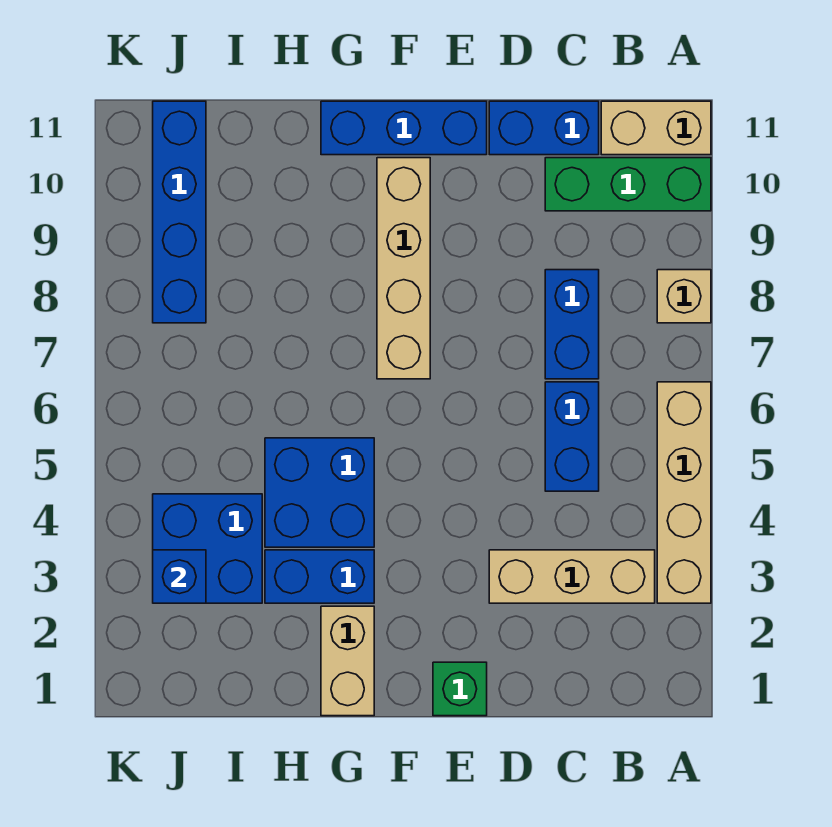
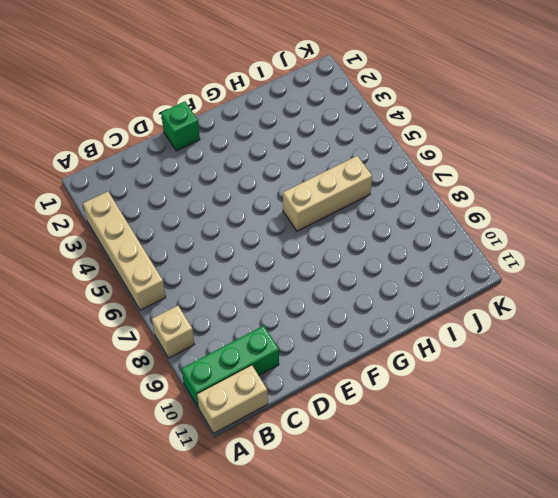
tan 1x3 brick [283,156,372,231] -> tan 1x3 brick moved to [489,550,655,603]
none -> blue 1x2 brick [545,382,599,491]
none -> blue 1x2 brick [545,270,599,379]
none -> blue 1x2 brick [489,101,599,155]

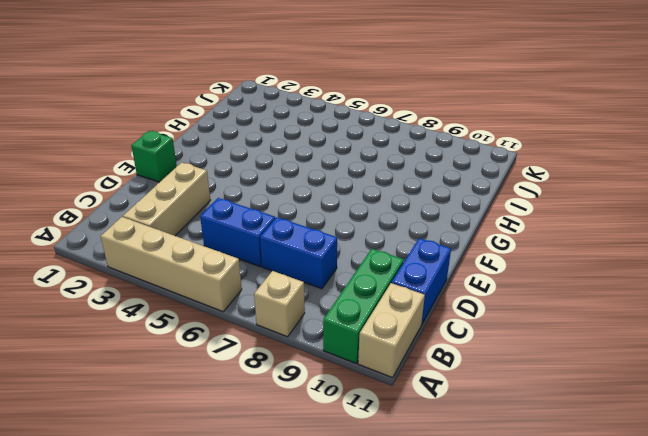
none -> blue 1x3 brick [321,101,487,155]
none -> tan 1x4 brick [377,158,430,379]
none -> tan 1x2 brick [321,606,374,716]

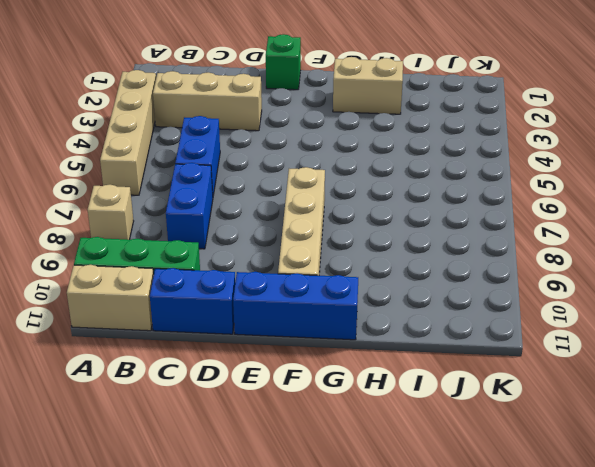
tan 1x2 brick [333,57,403,114] -> tan 1x2 brick turned to [321,606,374,716]
none -> blue 1x2 brick [265,550,374,603]
none -> blue 2x2 brick [265,438,374,547]
none -> blue 2x2 brick [153,494,262,603]

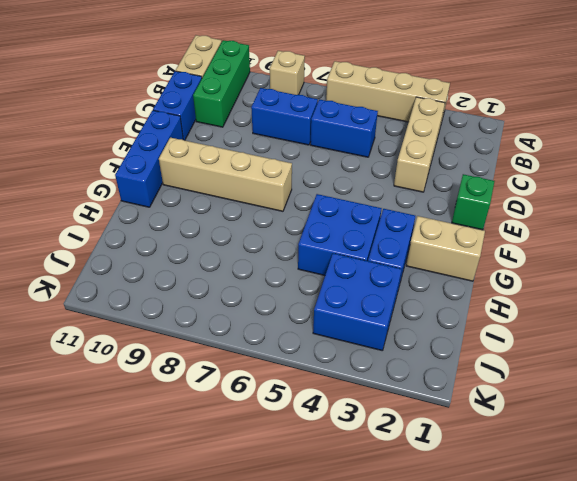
none -> blue 1x4 brick [153,101,206,323]
none -> blue 1x1 brick [153,550,206,603]

